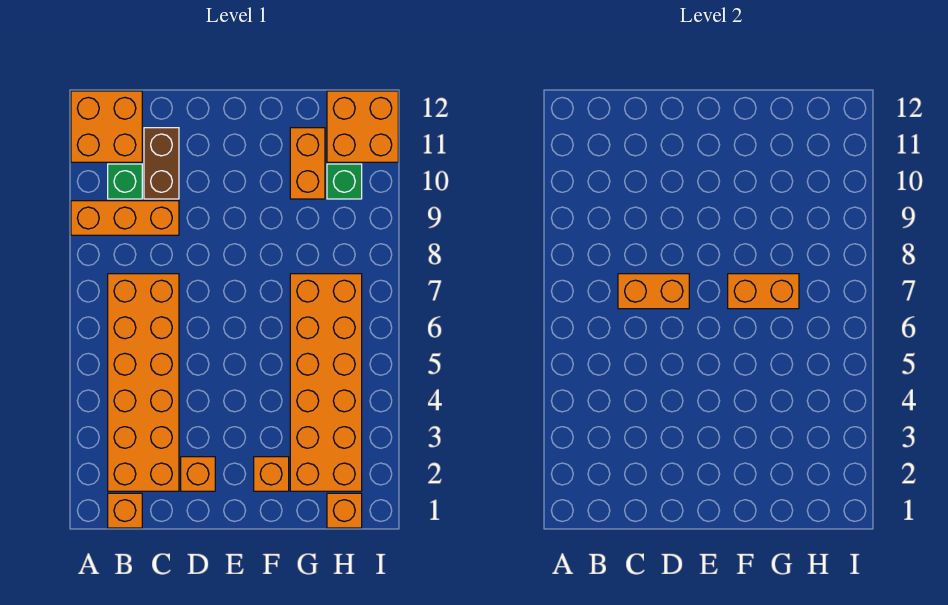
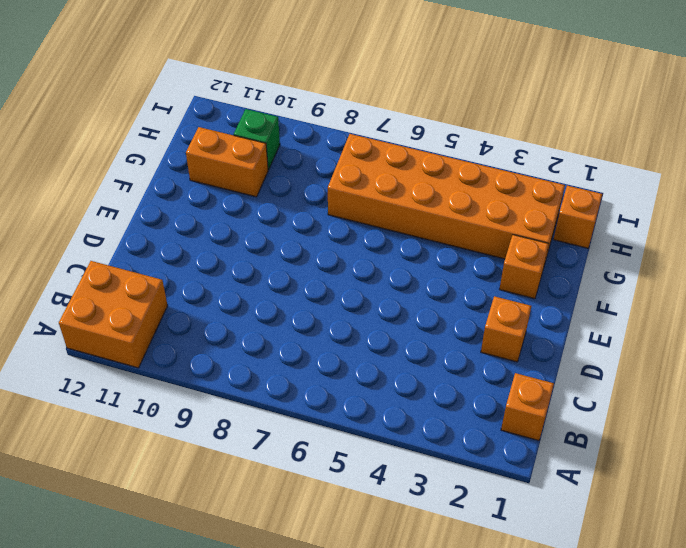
none -> orange 1x3 brick [71,201,179,235]
none -> orange 2x6 brick [108,274,179,491]
none -> green 1x1 brick [108,164,142,199]

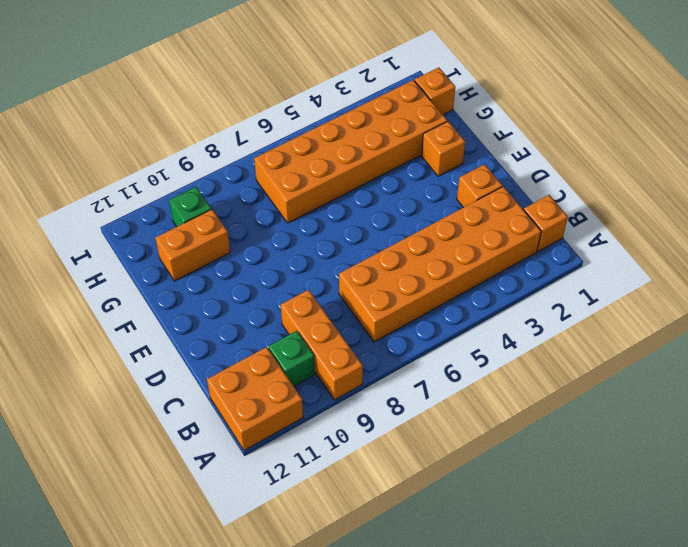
none -> brown 1x2 brick [144,128,179,199]
none -> orange 2x2 brick [327,91,398,162]
none -> orange 1x2 brick [618,274,689,309]

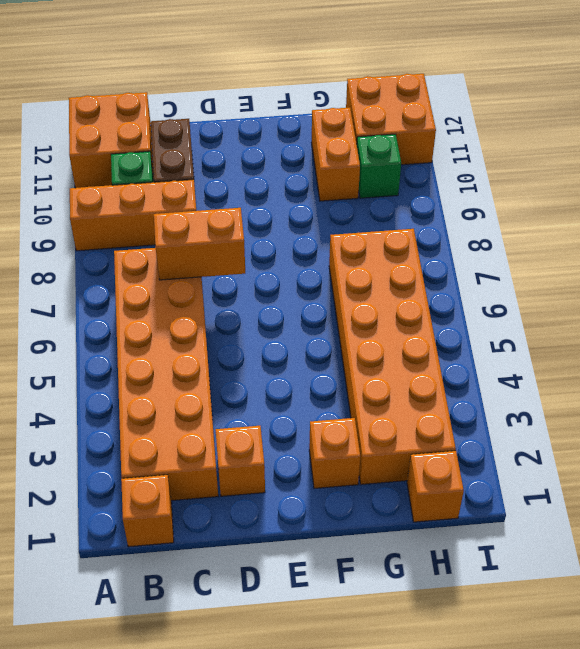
none -> orange 1x2 brick [728,274,799,309]

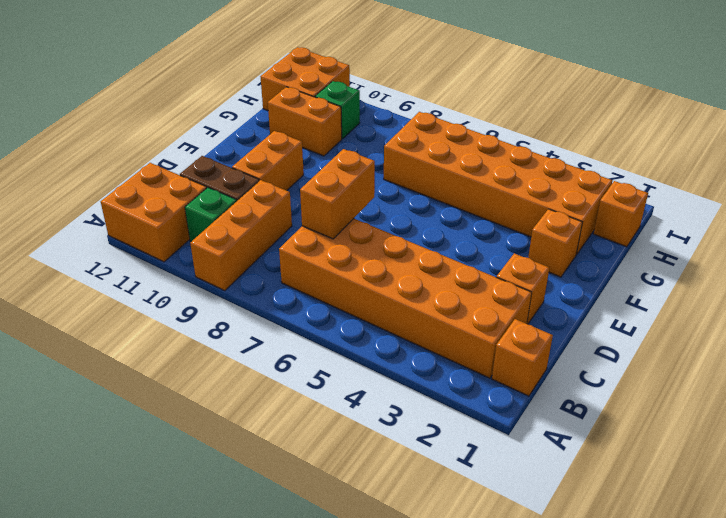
orange 1x2 brick [232,131,304,191] -> orange 1x2 brick moved to [728,274,799,309]

